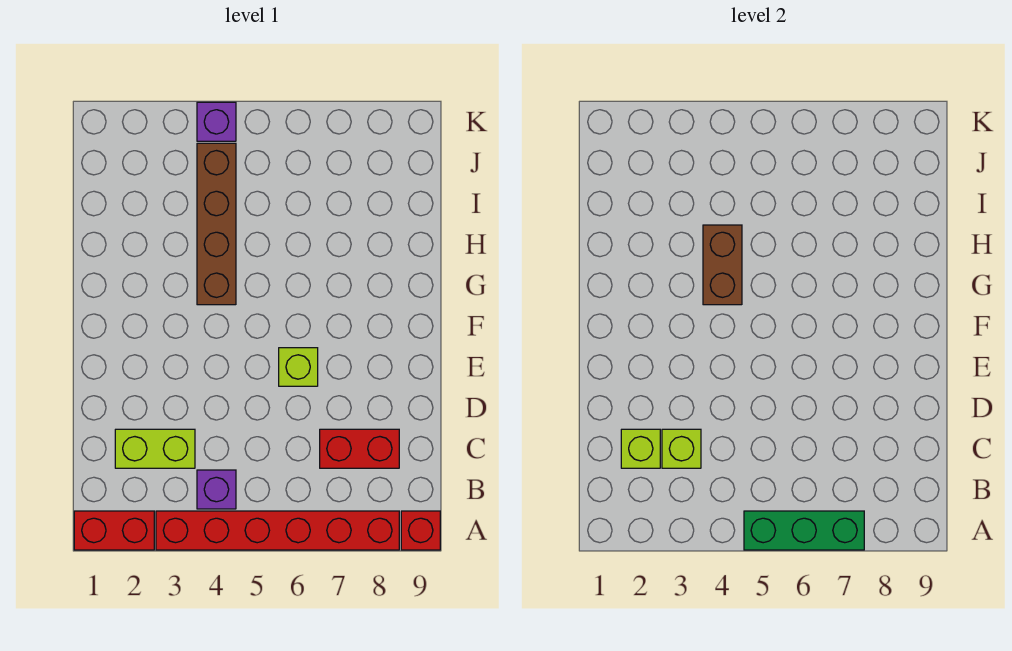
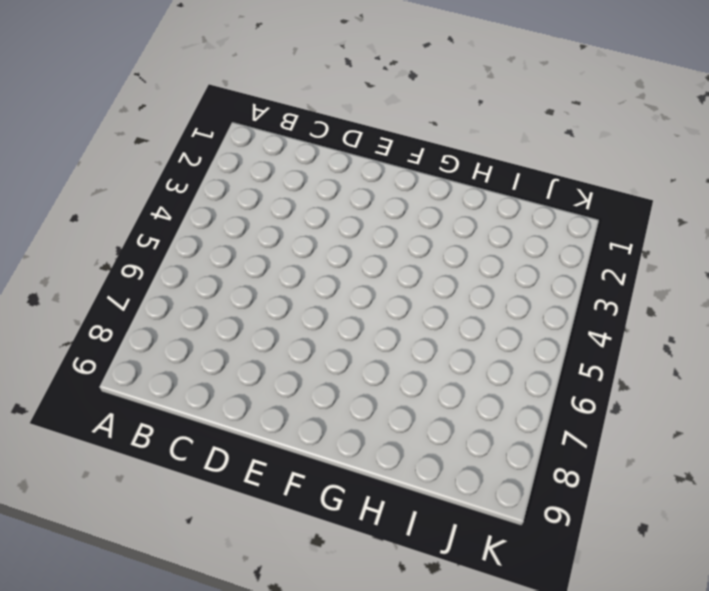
none -> red 1x2 brick [74,511,154,550]
none -> red 1x6 brick [156,511,399,550]
none -> red 1x1 brick [401,511,440,550]

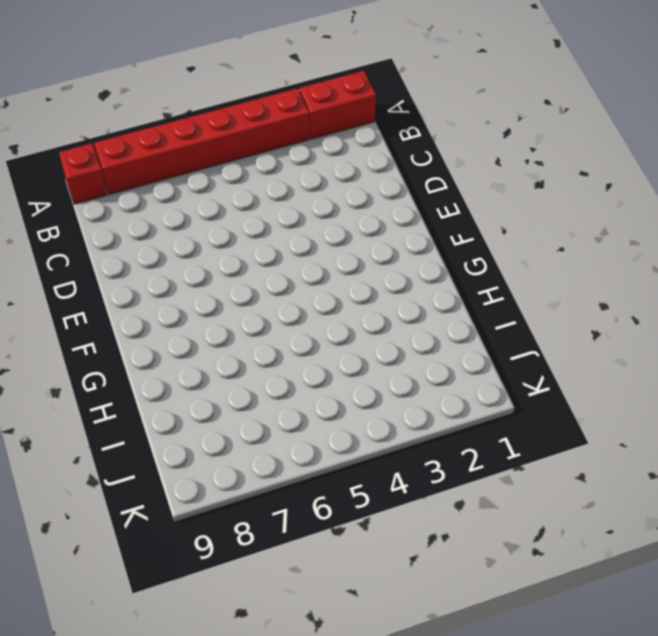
none -> purple 1x1 brick [197,470,236,509]
none -> lime 1x2 brick [115,429,195,468]
none -> red 1x2 brick [320,429,399,468]

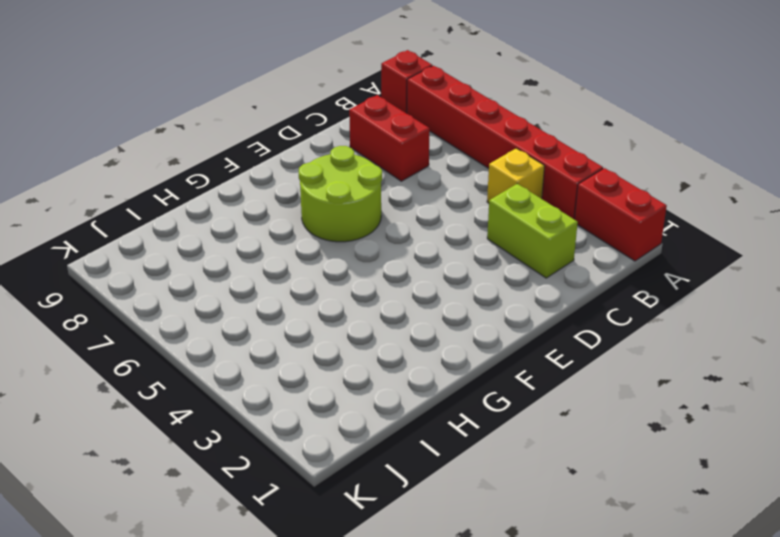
yellow 1x1 brick [487,148,545,203] -> purple 1x1 brick [197,470,236,509]
lime 2x2 round brick [299,146,382,242] -> lime 1x1 brick [279,348,318,386]
none -> brown 1x4 brick [197,143,236,305]
none -> purple 1x1 brick [197,102,236,141]
none -> green 1x3 brick [744,511,864,550]

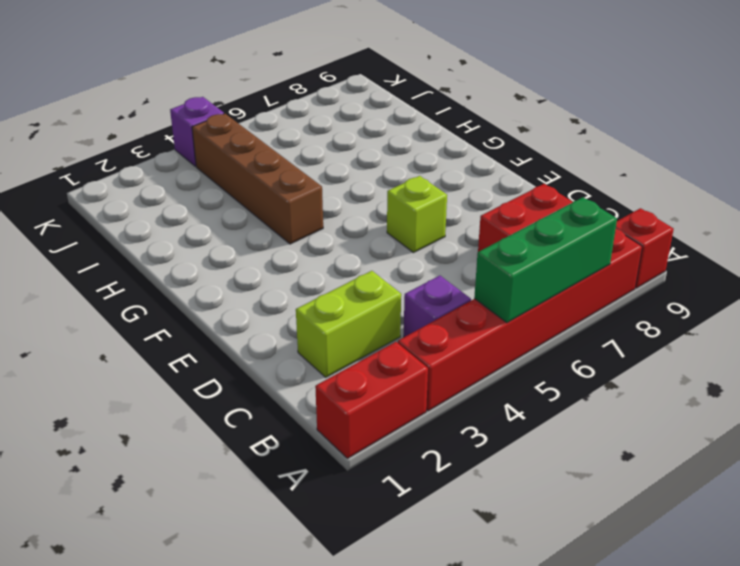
none -> lime 1x1 brick [621,429,660,468]
none -> lime 1x1 brick [662,429,701,468]
none -> brown 1x2 brick [703,225,742,305]

